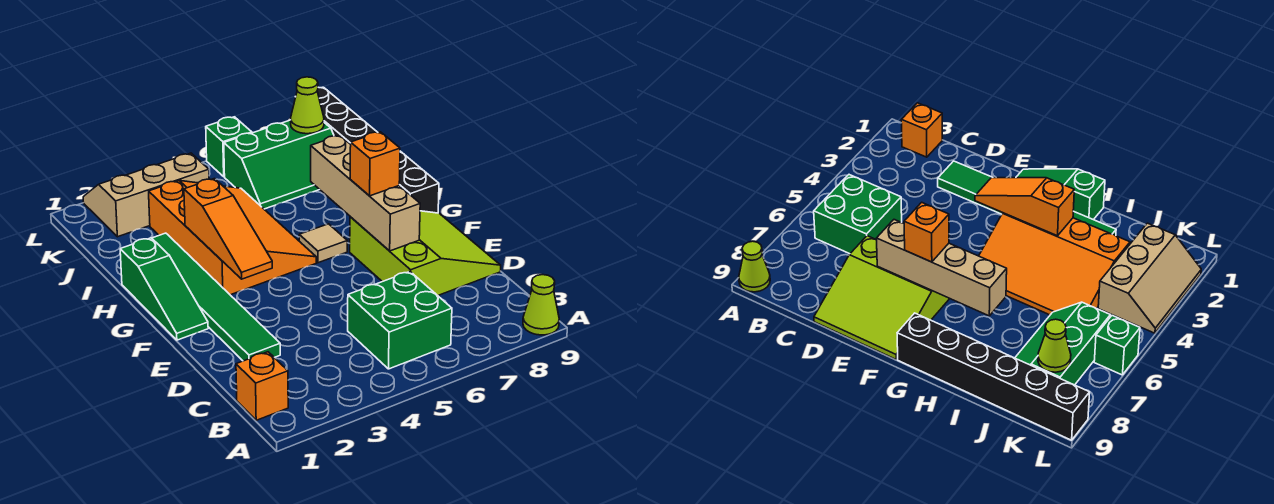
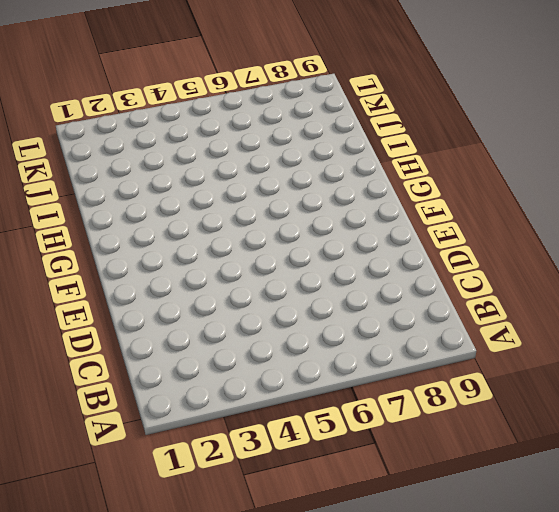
none -> lime 1x1 cone [523,275,559,335]
none -> orange 1x1 brick [236,352,288,420]
none -> green 2x2 brick [348,272,452,369]

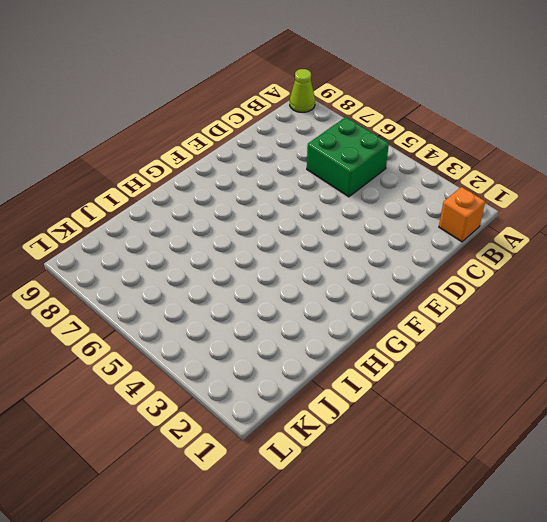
none -> green 1x6 tile [152,233,280,361]
none -> lime 3x3 slope [350,211,501,295]
none -> green 1x3 slope [120,238,208,340]

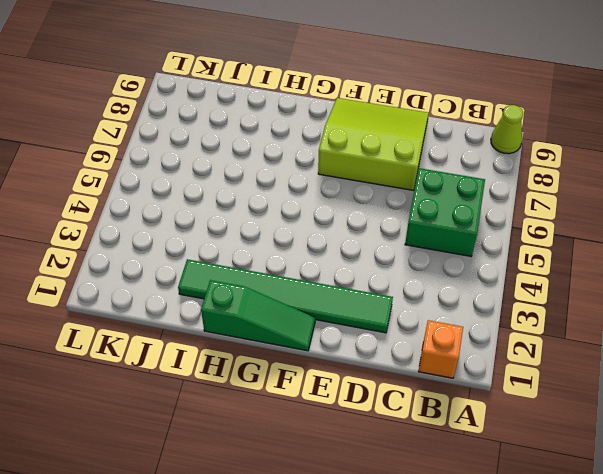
none -> orange 3x4 slope [149,181,316,295]
none -> tan 1x1 tile [299,224,347,263]
none -> black 1x6 brick [317,87,439,213]

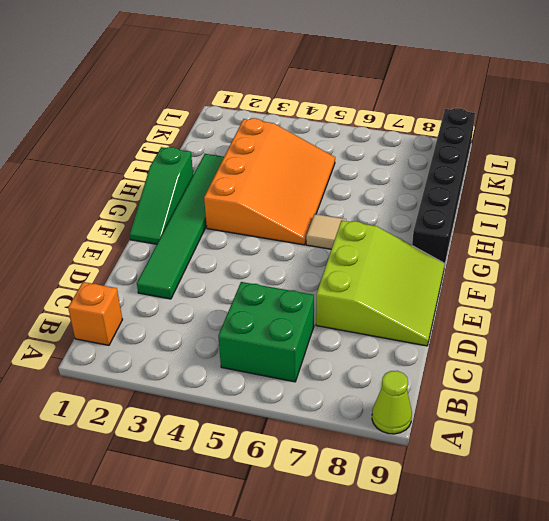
none -> green 2x3 slope [224,120,334,209]
none -> tan 2x3 slope [83,153,209,237]
none -> green 1x1 brick [206,117,252,177]

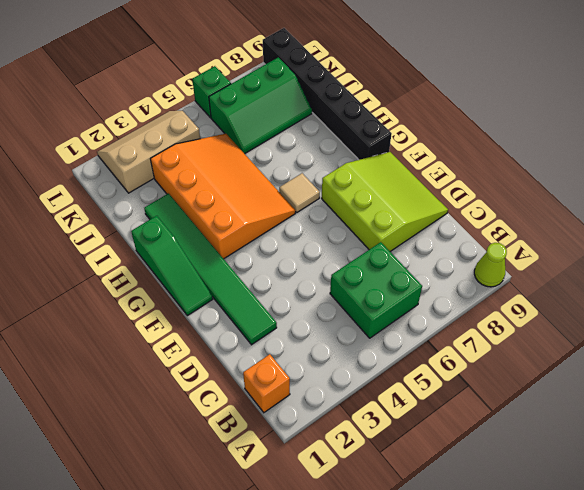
none -> tan 1x4 brick [311,136,420,251]
none -> orange 1x3 slope [184,179,272,279]
none -> lime 1x1 cone [291,77,324,134]

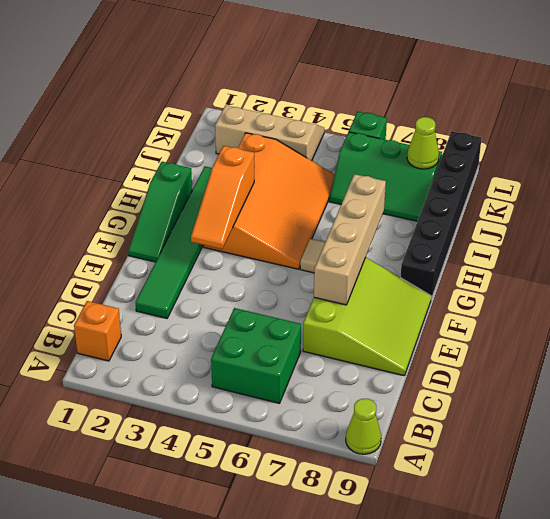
none -> orange 1x1 brick [350,132,400,196]

